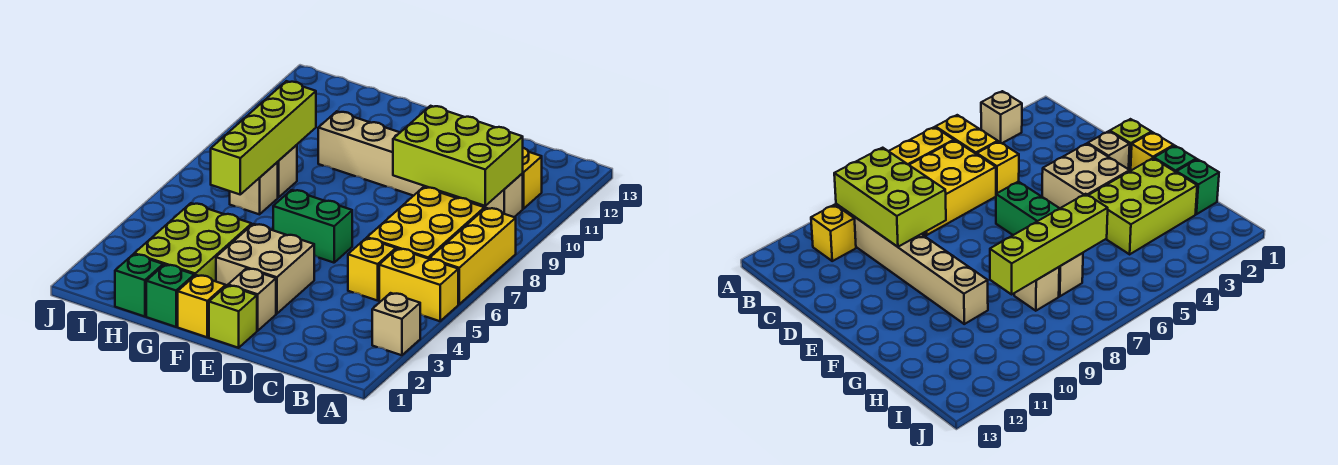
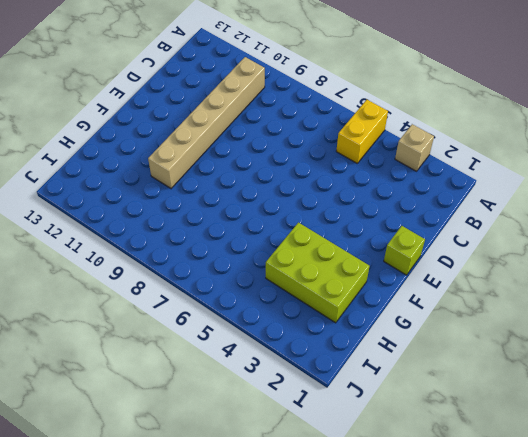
none -> yellow 1x3 brick [430,208,516,304]
none -> yellow 2x3 brick [367,187,484,259]
none -> yellow 1x1 brick [522,148,542,209]

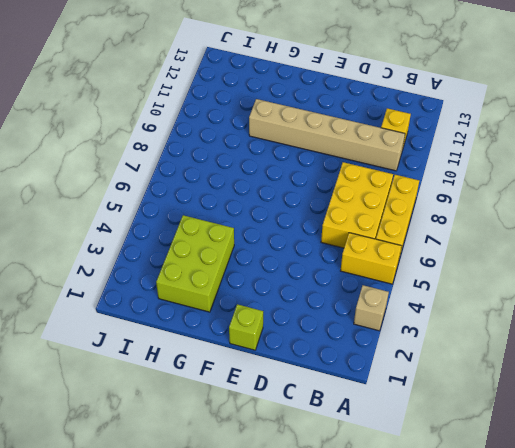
none -> yellow 1x1 brick [348,238,396,301]
none -> tan 1x1 brick [228,268,276,331]
none -> tan 2x2 brick [216,224,314,314]

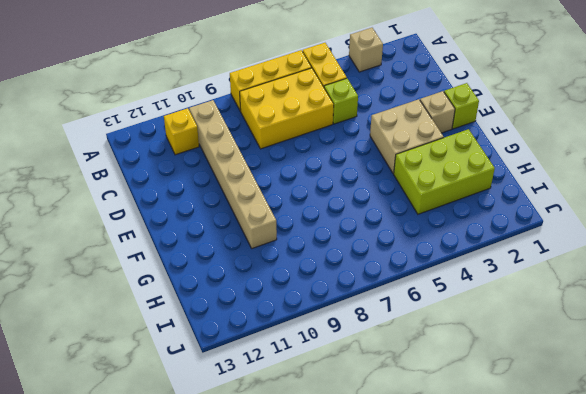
lime 1x1 brick [324,78,358,124] -> yellow 1x1 brick [348,238,396,301]
none -> green 1x2 brick [273,190,352,263]
none -> yellow 1x1 brick [178,275,226,337]
none -> green 1x1 brick [146,265,194,327]

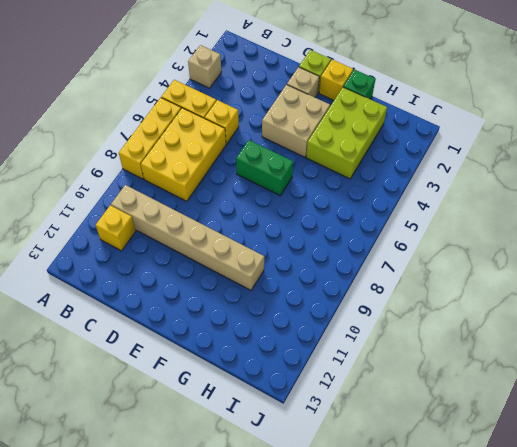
none -> green 1x1 brick [115,254,163,317]
none -> tan 1x1 brick [230,162,278,214]
none -> tan 1x1 brick [278,145,297,197]

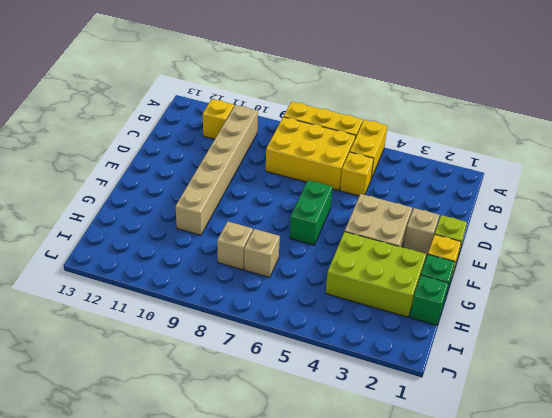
none -> tan 1x1 brick [372,293,420,355]
none -> lime 2x3 brick [393,106,523,206]
none -> lime 1x4 brick [211,81,316,194]

